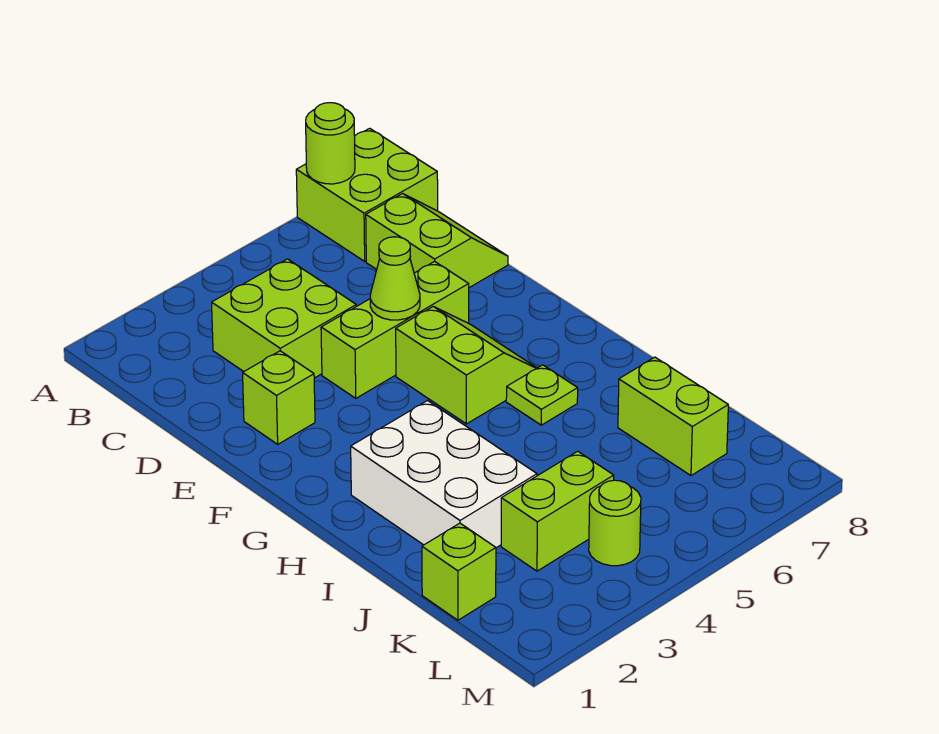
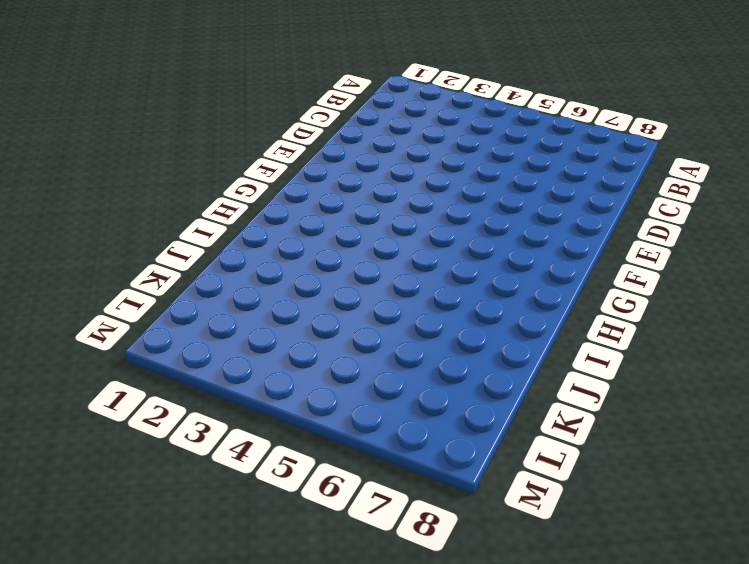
none -> lime 2x2 brick [296,128,438,261]
none -> lime 2x2 brick [212,259,356,378]
none -> lime 2x2 slope [366,194,508,288]

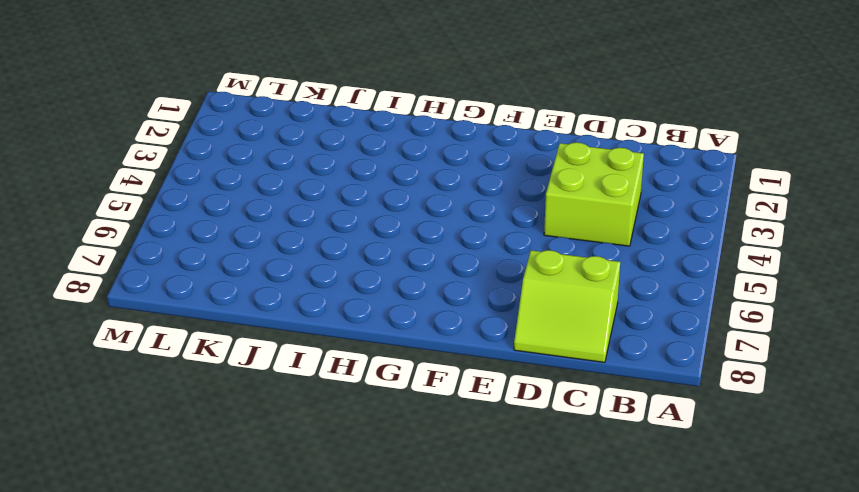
none -> lime 2x2 brick [296,128,438,261]
none -> lime 1x1 brick [243,351,315,444]
none -> lime 1x3 brick [321,261,469,398]

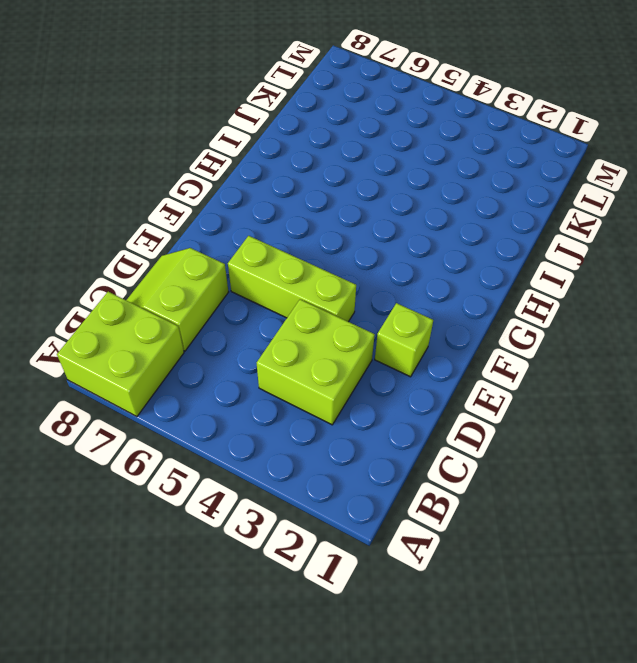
none -> lime 2x2 slope [396,307,536,424]
none -> white 2x3 brick [351,401,537,548]
none -> lime 1x1 plate [506,365,578,425]

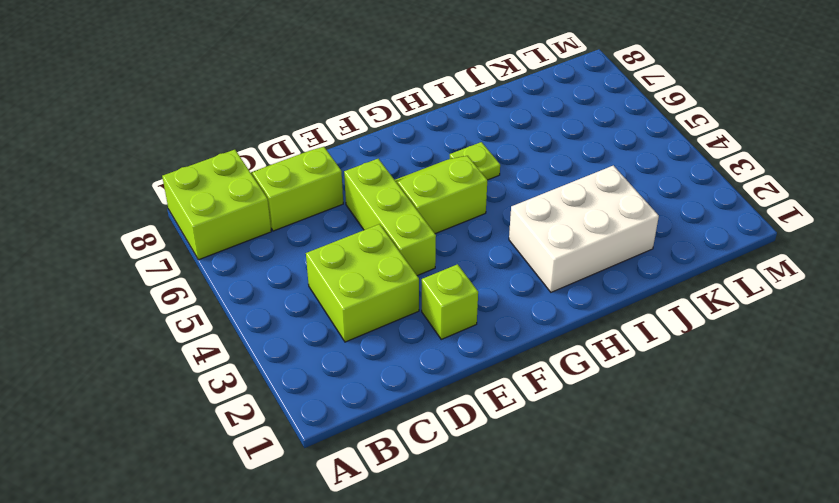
none -> lime 1x2 brick [618,357,728,475]
none -> lime 1x1 brick [422,523,496,620]
none -> lime 1x2 brick [501,451,614,571]

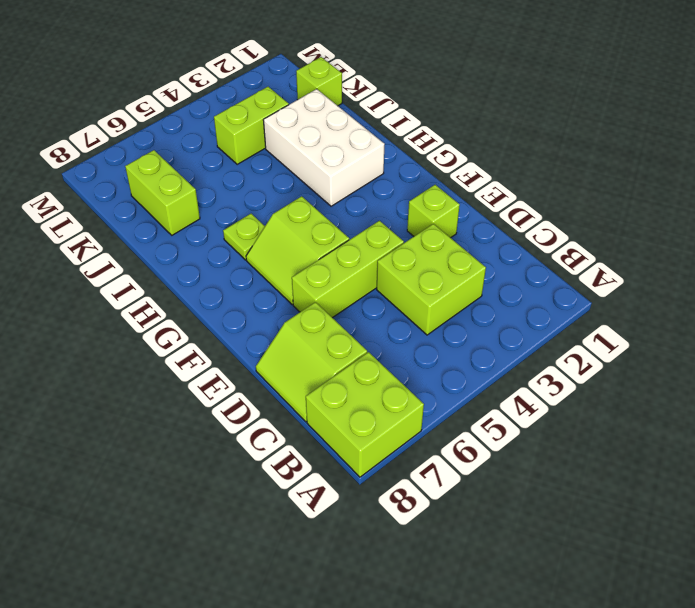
none -> lime 1x1 round brick [589,480,641,566]
none -> lime 1x1 round brick [306,103,355,184]
none -> lime 1x1 cone [370,237,420,320]

